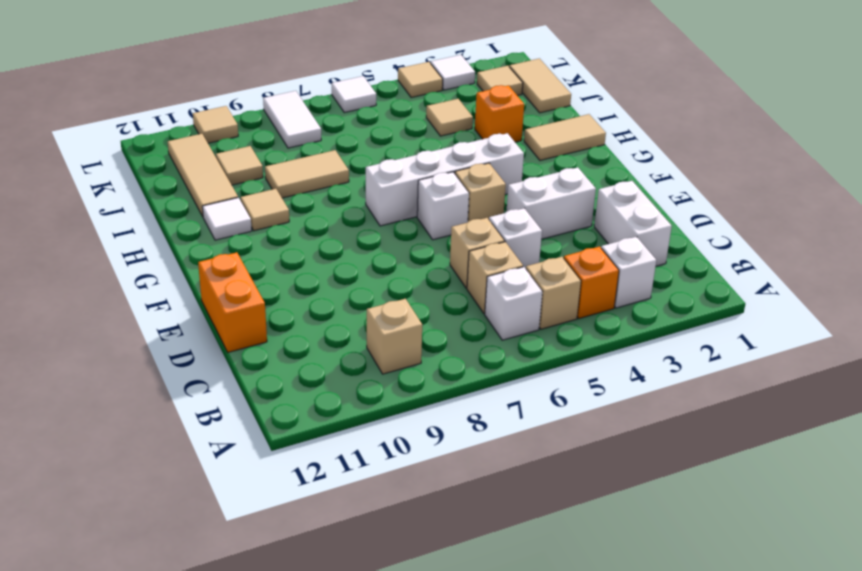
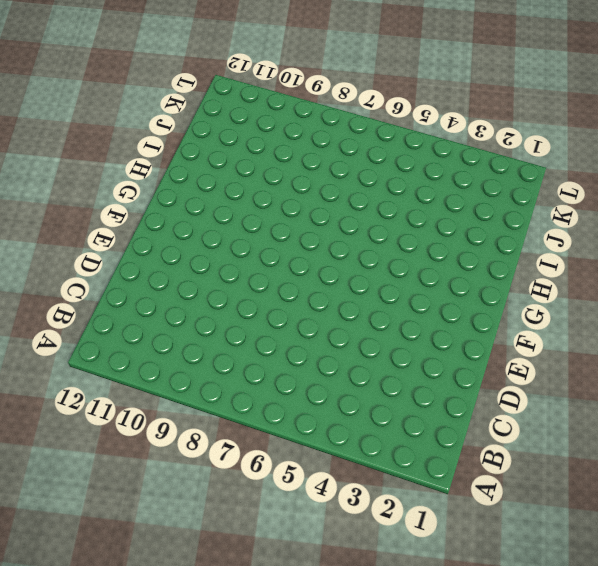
none -> white 1x1 brick [601,237,656,308]
none -> orange 1x1 brick [564,247,619,318]
none -> tan 1x1 brick [526,257,581,329]

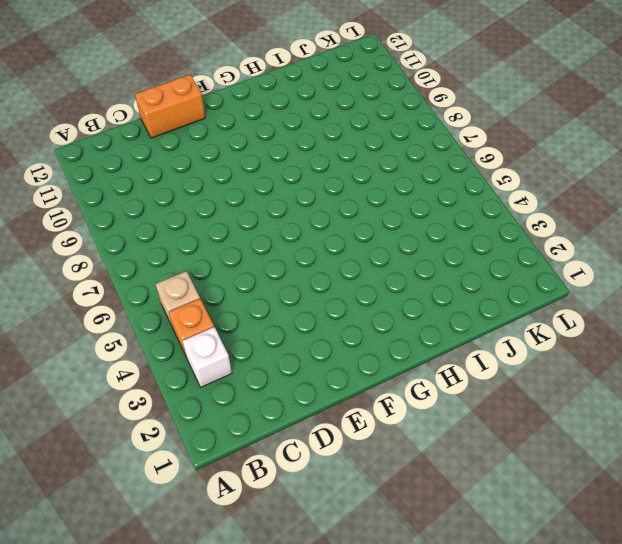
none -> white 1x1 brick [485,267,542,340]
none -> tan 1x1 brick [367,299,422,374]
none -> white 1x2 brick [594,181,672,266]

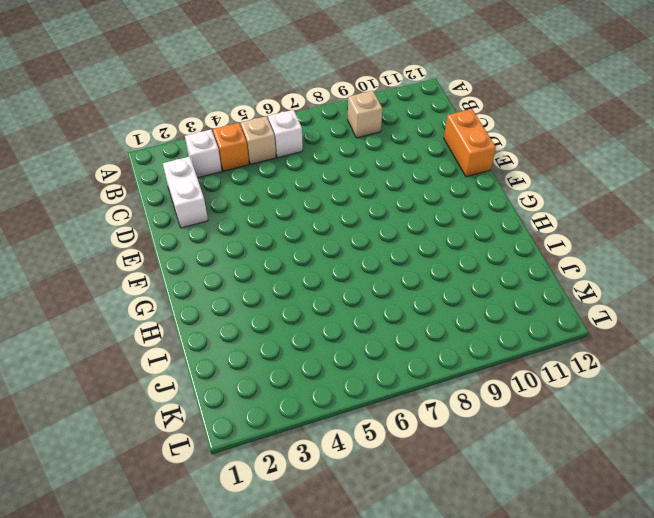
none -> tan 1x1 brick [467,242,523,314]
none -> white 1x1 brick [489,208,542,268]
none -> tan 1x1 brick [450,218,504,288]

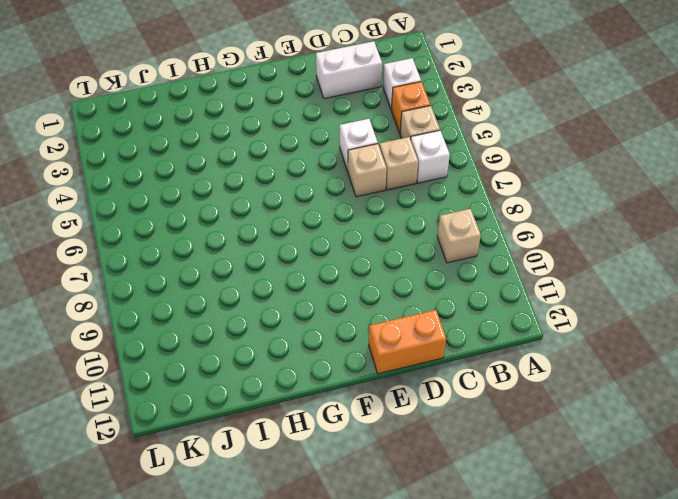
none -> white 1x2 brick [506,167,596,239]
none -> tan 1x1 brick [455,163,506,222]
none -> white 1x1 brick [417,172,469,240]

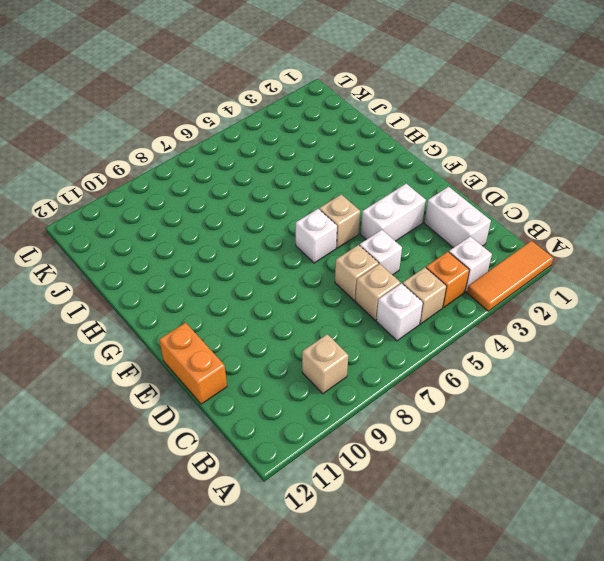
orange 1x3 tile [467,241,553,311] -> none
none -> white 1x4 brick [366,133,524,226]
none -> tan 1x2 tile [524,114,606,160]
none -> tan 1x1 tile [241,189,289,231]

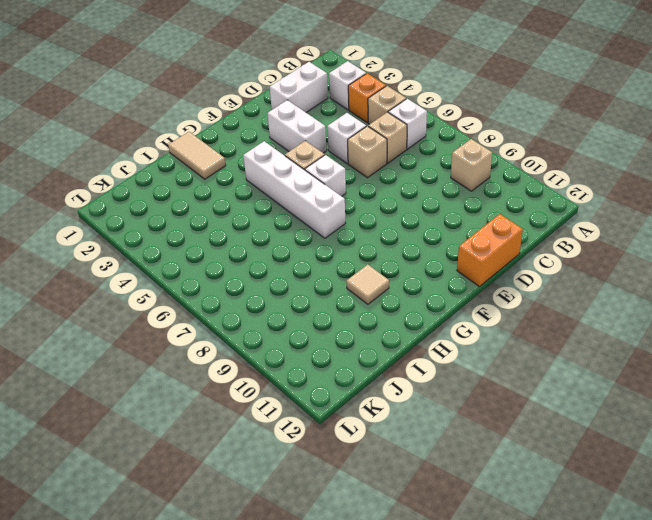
none -> white 1x1 tile [202,198,252,240]
none -> orange 1x1 brick [475,85,524,142]
none -> tan 1x2 tile [265,150,349,198]

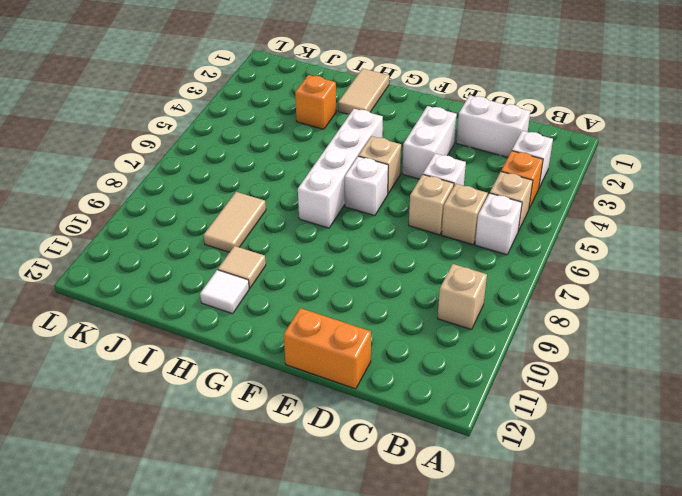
none -> tan 1x3 tile [168,134,238,216]
none -> tan 1x2 tile [509,59,571,113]
none -> tan 1x1 tile [426,99,473,136]

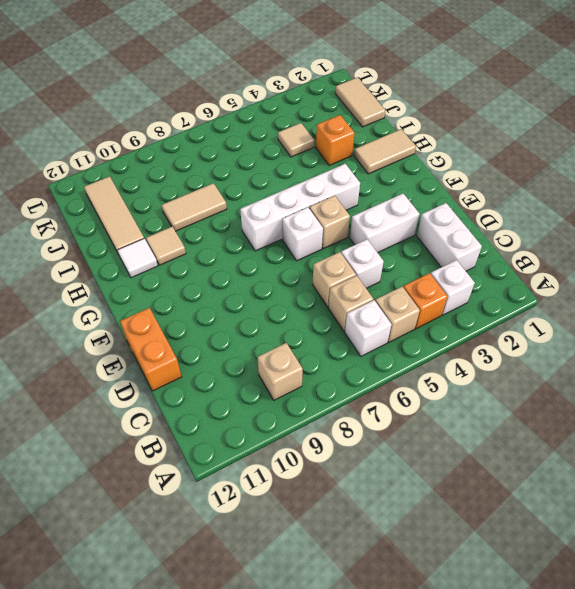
none -> tan 1x1 tile [216,146,263,185]
none -> tan 1x1 tile [477,66,523,96]
none -> white 1x2 tile [263,91,321,148]

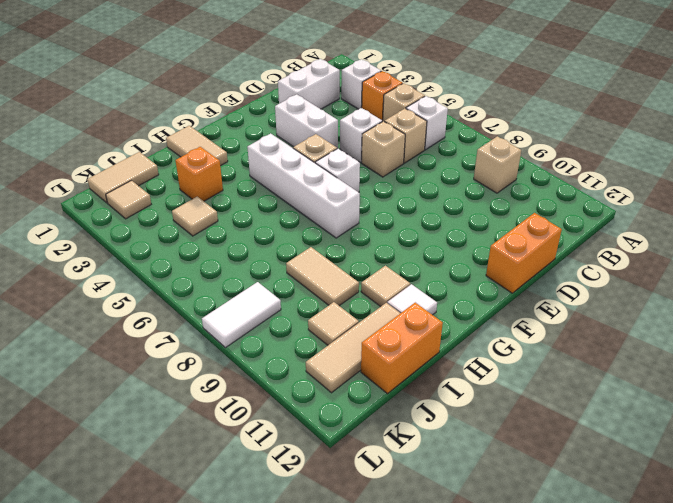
orange 1x2 brick [361,303,443,394] -> none
none -> white 1x1 tile [431,55,475,90]
none -> tan 1x1 tile [398,62,443,97]
none -> white 1x1 tile [332,76,376,113]

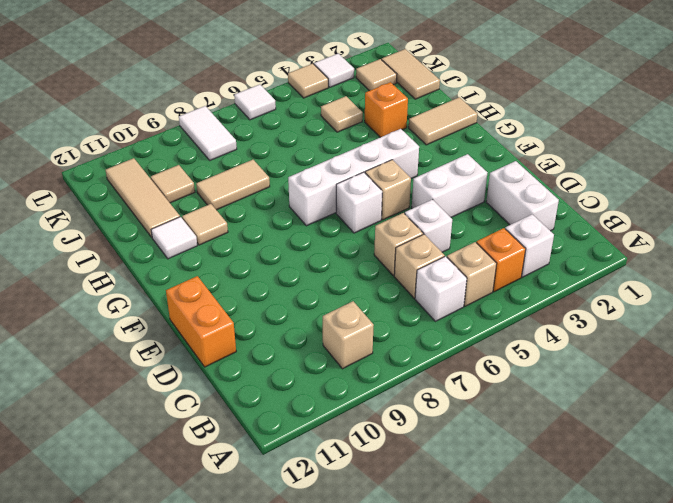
none -> tan 1x1 tile [193,106,238,143]

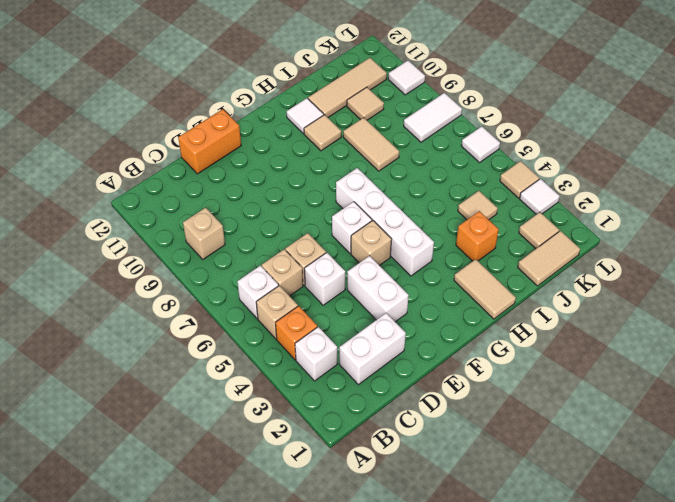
white 1x1 tile [388,61,425,95] -> tan 1x1 tile [193,106,238,143]

